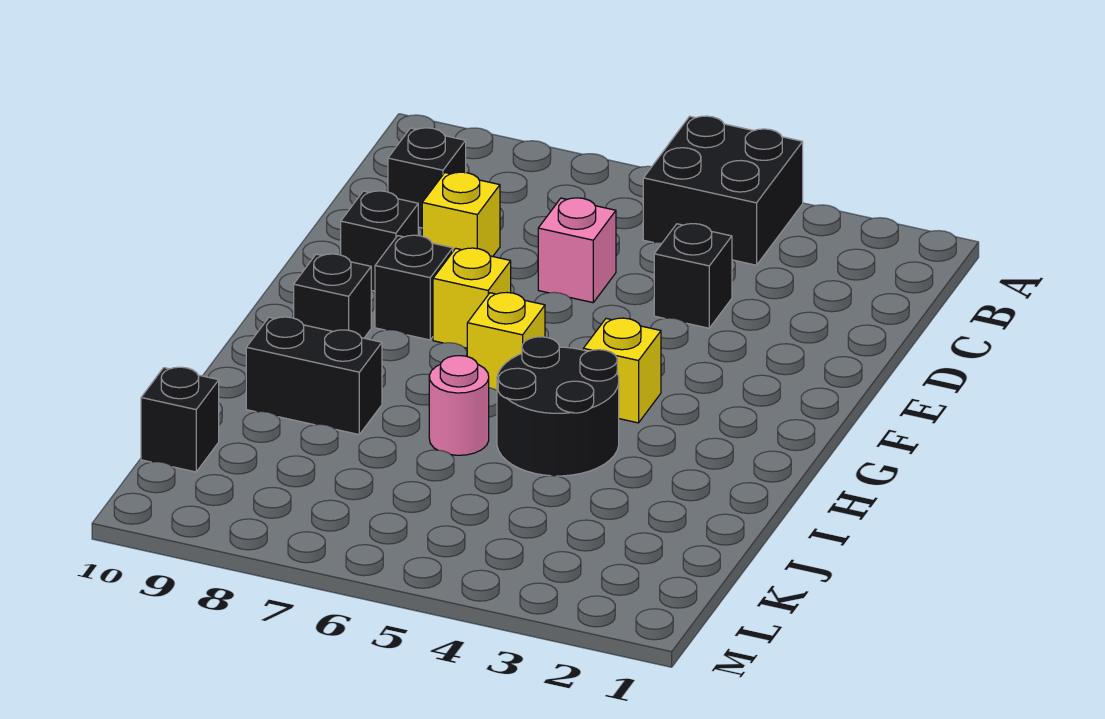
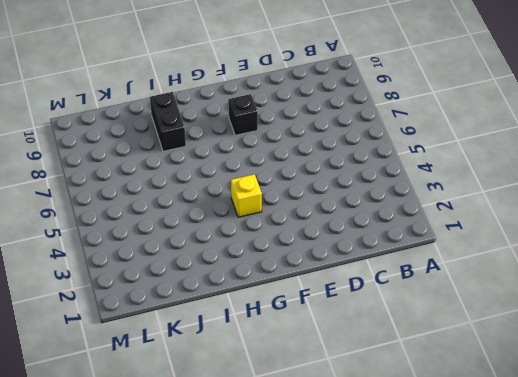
none -> black 2x2 brick [643,116,803,265]
none -> black 1x1 brick [388,128,466,228]
none -> black 1x1 brick [654,224,732,328]

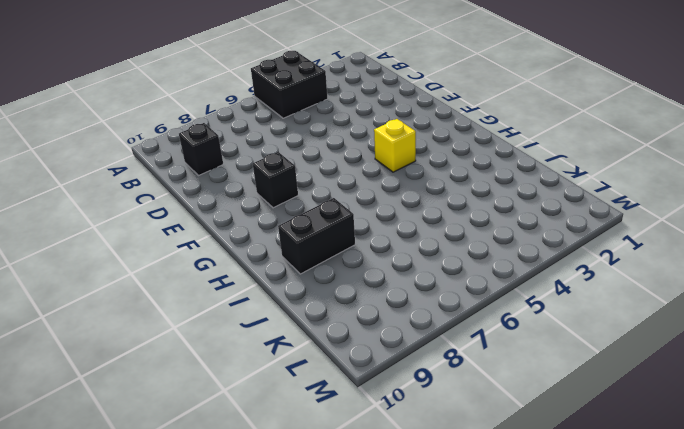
none -> black 1x1 brick [654,224,732,328]
none -> pink 1x1 brick [538,198,616,303]
none -> yellow 1x1 brick [422,172,500,256]

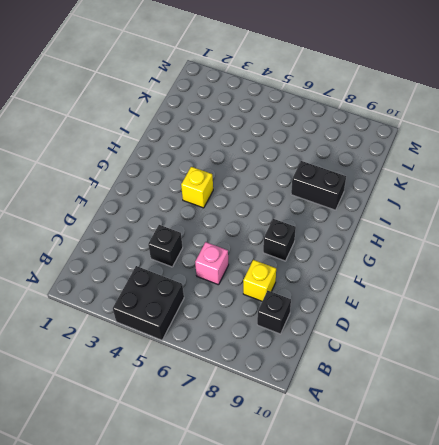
none -> black 1x1 brick [341,191,418,291]
none -> yellow 1x1 brick [433,248,511,348]
none -> yellow 1x1 brick [467,292,545,390]

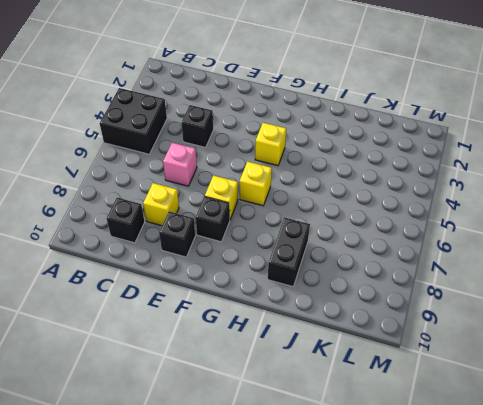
none -> black 1x1 brick [294,254,371,338]
none -> black 2x2 round brick [497,337,619,476]
none -> pink 1x1 round brick [429,356,489,455]

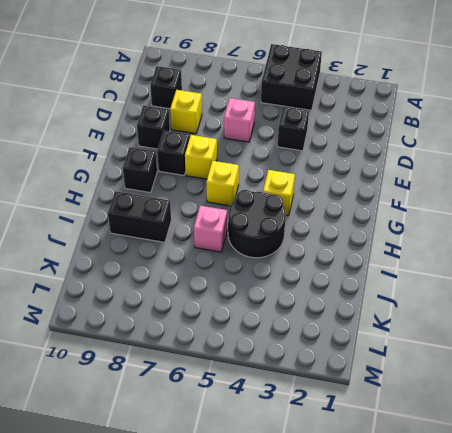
pink 1x1 brick [194,206,227,252] -> pink 1x1 round brick [429,356,489,455]
none -> black 1x1 brick [141,367,219,472]

